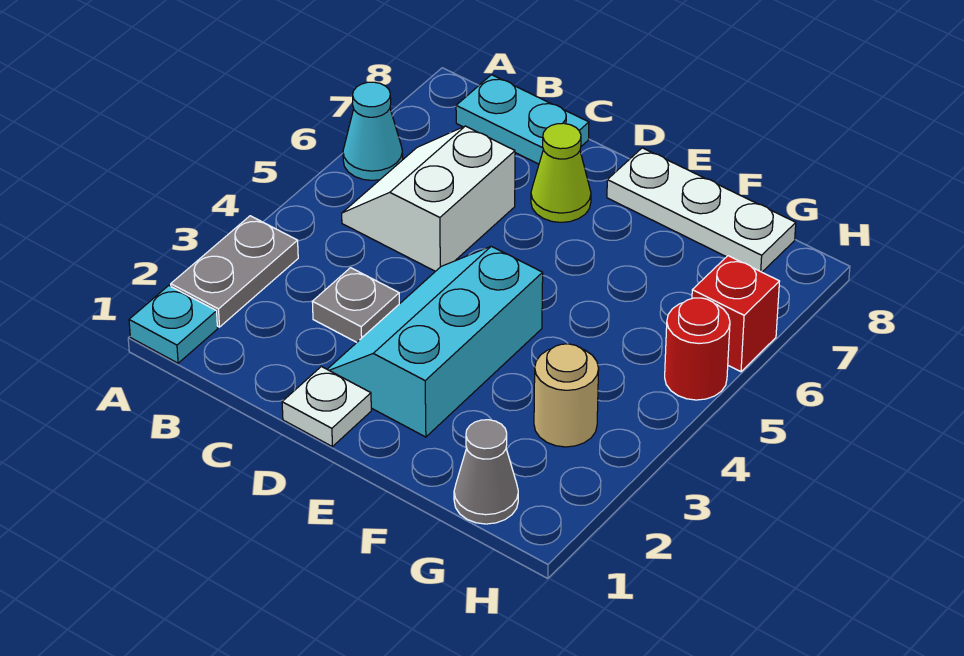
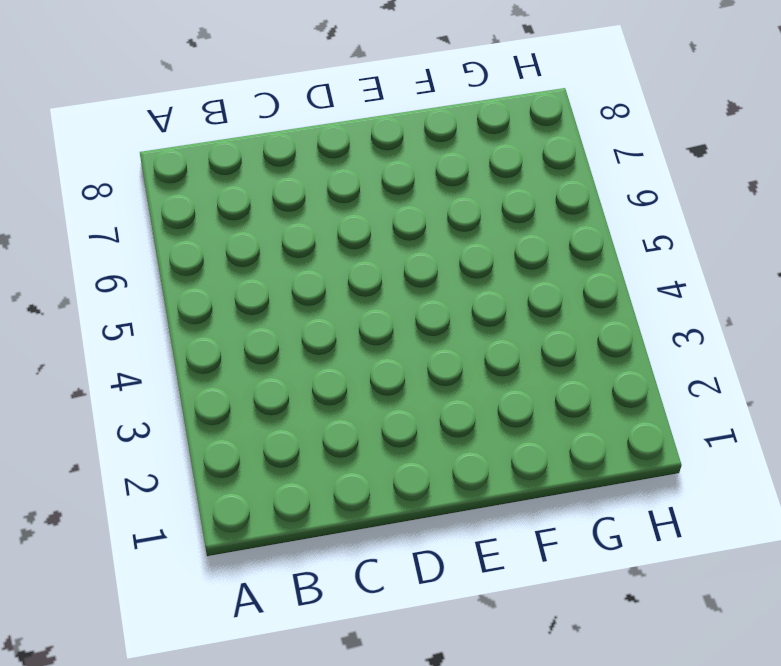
none -> cyan 1x1 plate [129,286,218,363]
none -> grey 1x2 plate [171,216,298,327]
none -> cyan 1x1 cone [343,82,403,180]

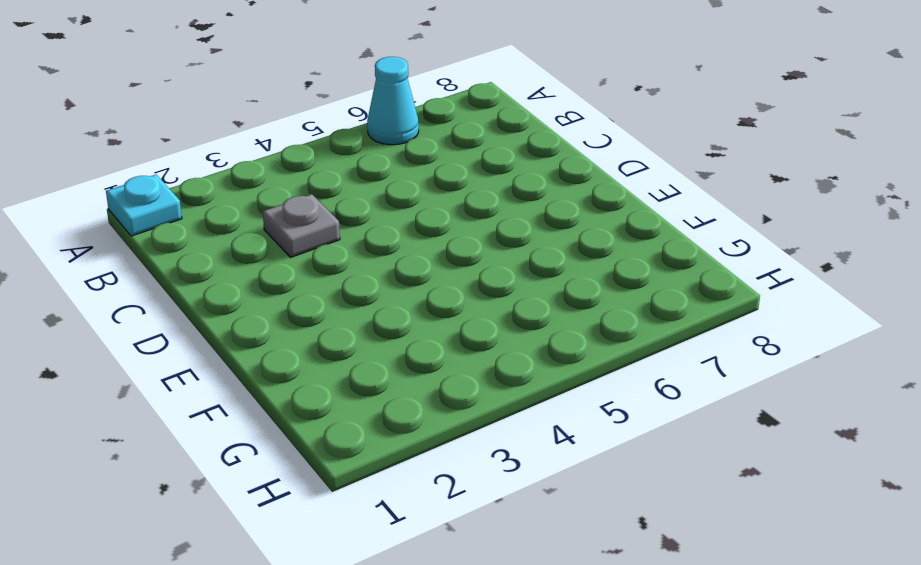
none -> grey 1x2 plate [171,216,298,327]
none -> white 2x2 slope [342,126,515,271]
none -> cyan 1x2 plate [456,75,589,164]

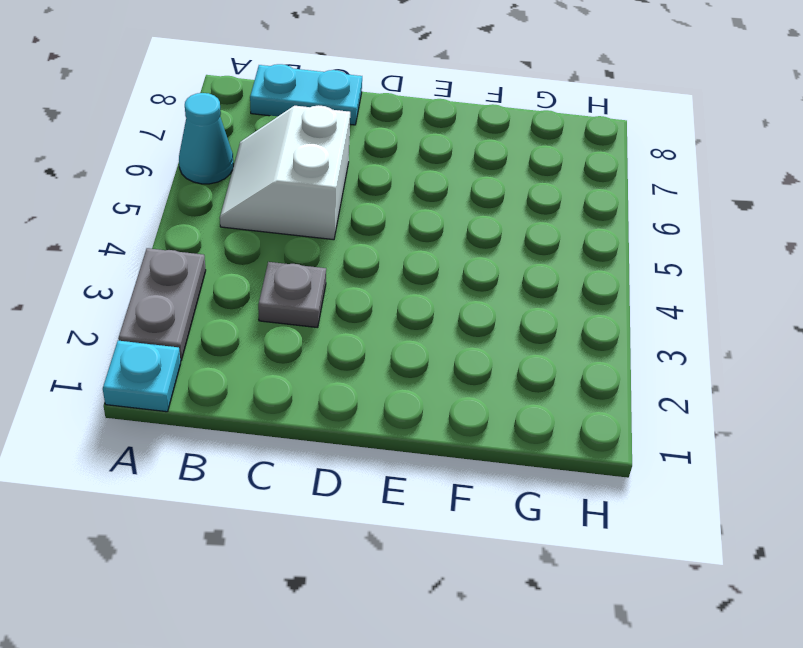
none -> white 1x1 plate [282,367,371,446]
none -> cyan 2x3 slope [327,246,543,437]
none -> lime 1x1 cone [531,123,591,222]

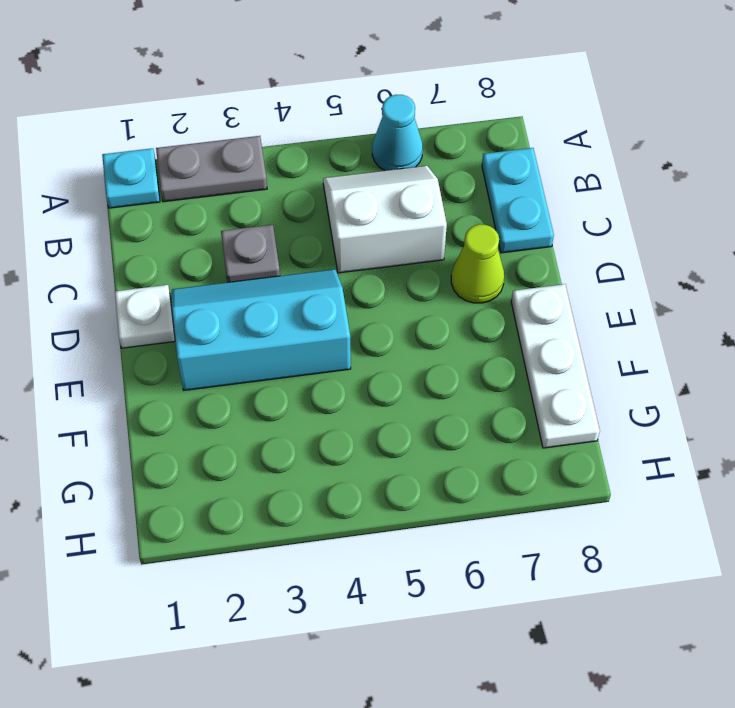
none -> grey 1x1 cone [454,420,518,524]
none -> tan 1x1 round brick [534,344,599,447]
none -> red 1x1 round brick [665,298,730,400]

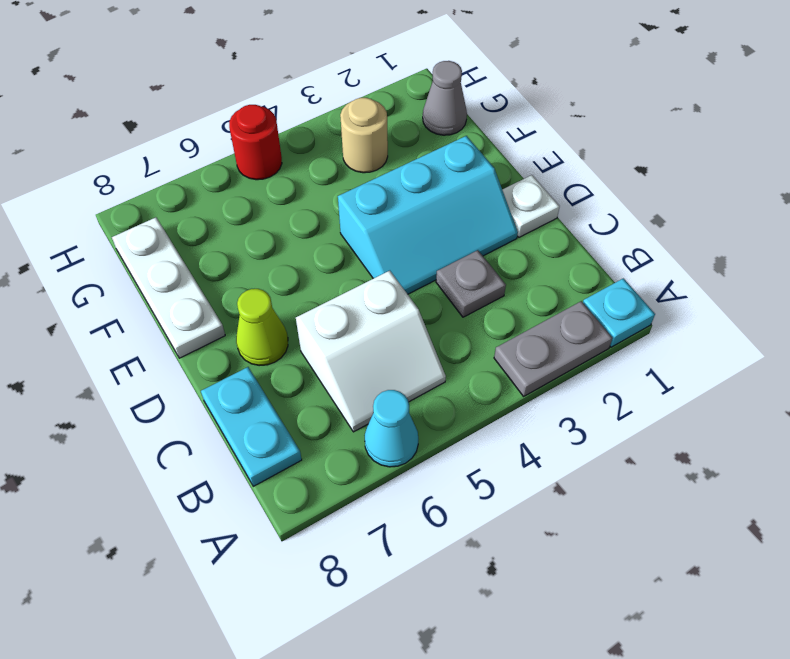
none -> red 1x1 brick [692,256,780,372]

